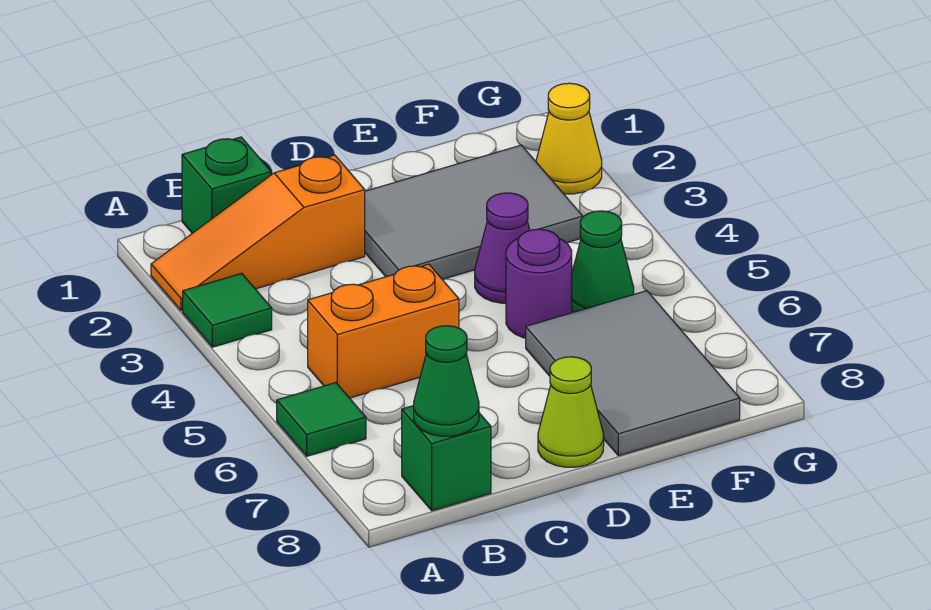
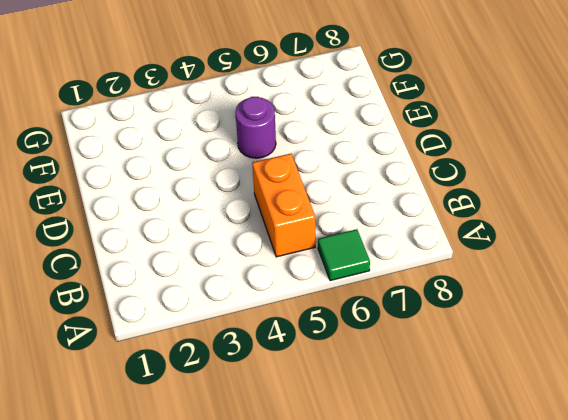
none -> orange 1x3 slope [151,155,365,311]
none -> green 1x1 tile [183,273,272,347]
none -> green 1x1 brick [182,137,271,233]

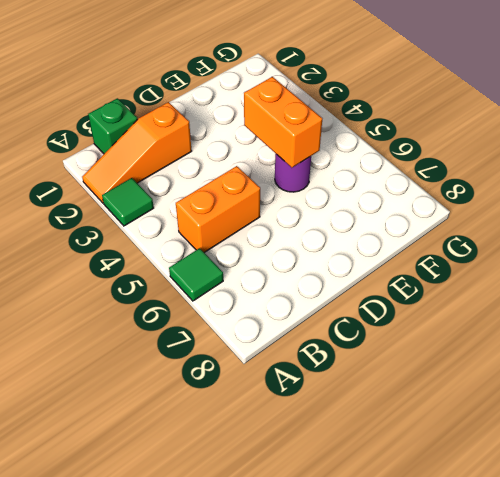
orange 1x2 brick [244,77,322,168] -> none
none -> green 1x1 brick [402,406,491,511]
none -> grey 2x3 tile [365,145,583,279]
none -> lime 1x1 cone [538,357,604,467]

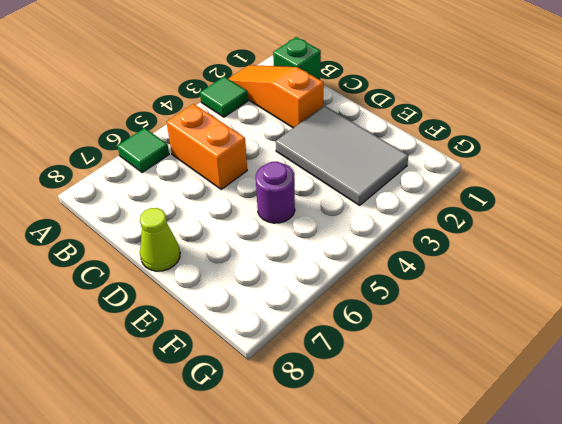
none -> green 1x1 brick [402,406,491,511]
none -> purple 1x1 cone [475,193,530,303]
none -> grey 2x3 tile [526,291,740,456]

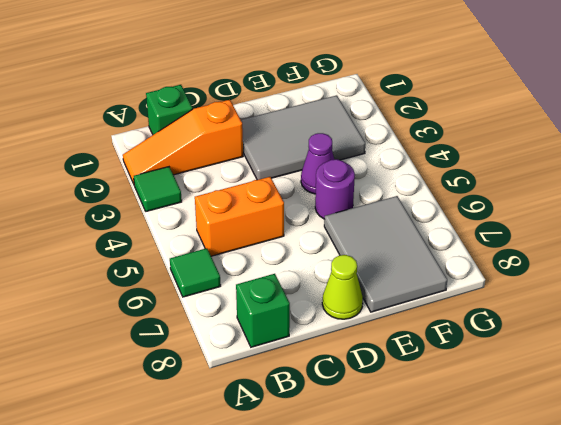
none -> green 1x1 cone [572,211,634,312]
none -> yellow 1x1 cone [536,83,602,194]
none -> green 1x1 cone [414,326,479,436]

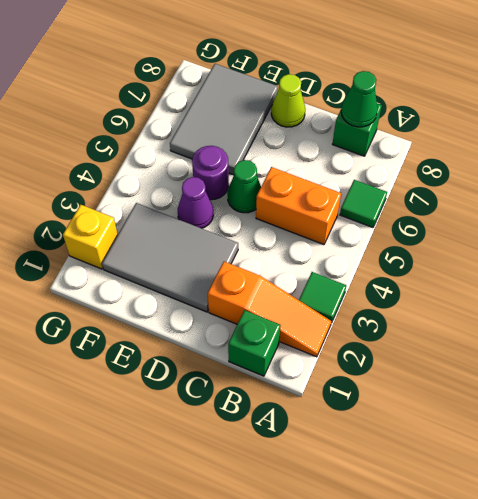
green 1x1 cone [227,160,261,213] -> green 1x1 cone moved to [572,211,634,312]
yellow 1x1 brick [63,205,118,269] -> yellow 1x1 cone [536,83,602,194]

